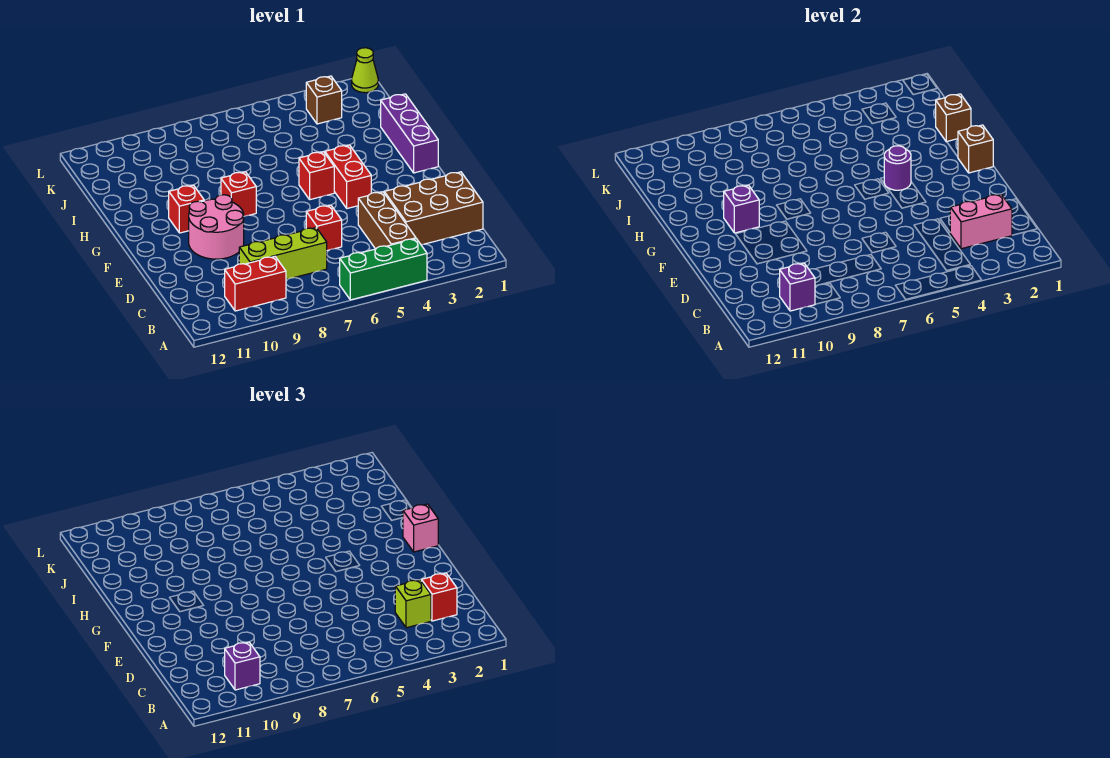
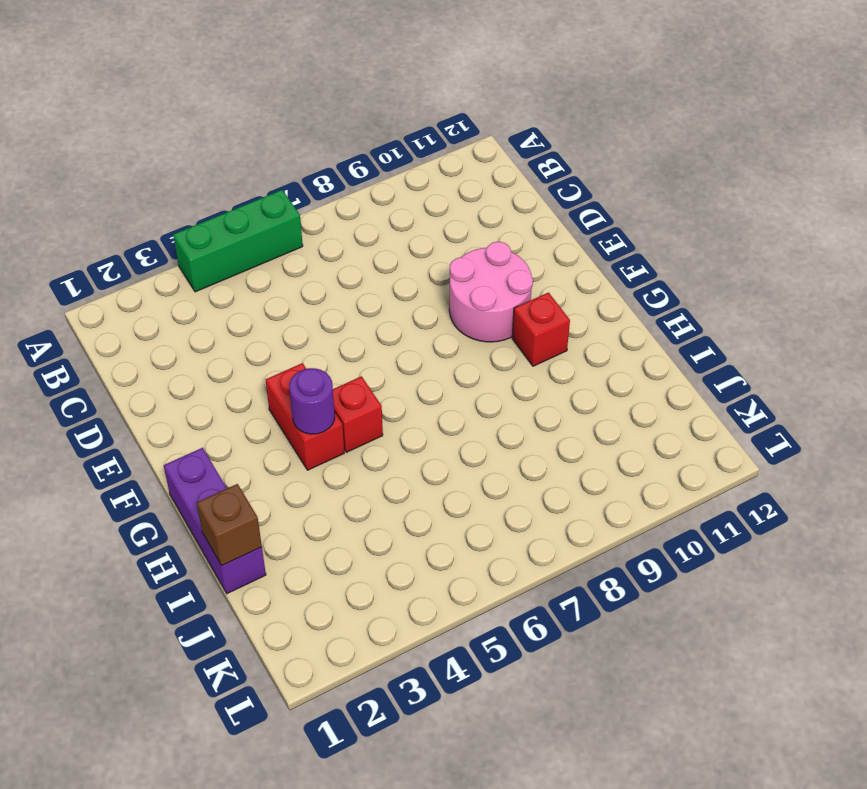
none -> brown 1x3 brick [358,192,416,249]
none -> red 1x2 brick [225,257,286,311]
none -> brown 2x3 brick [384,172,483,245]

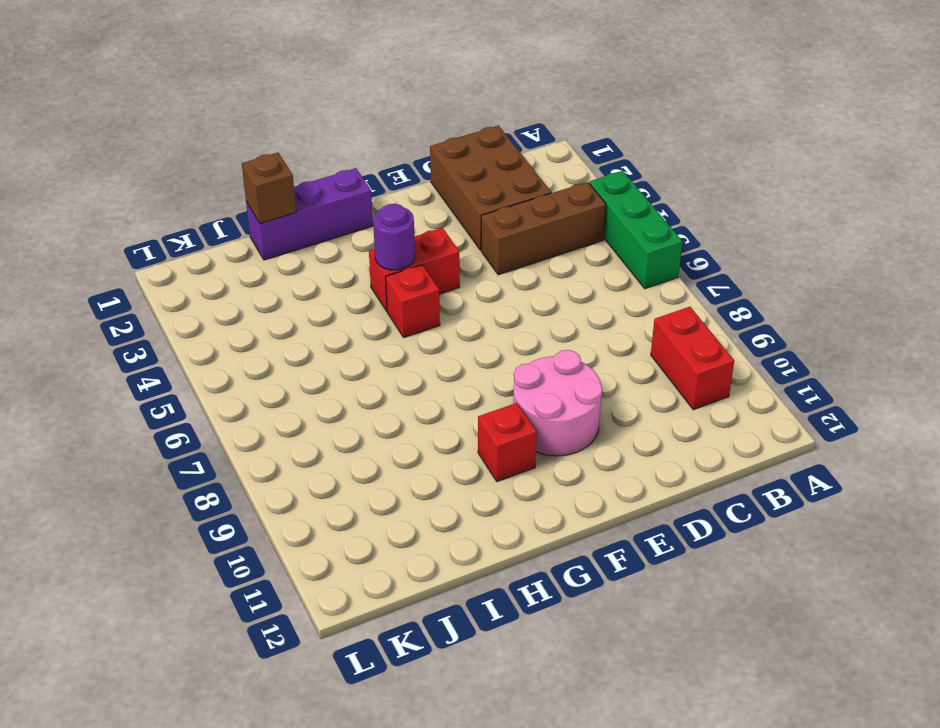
none -> lime 1x3 brick [239,228,327,279]
none -> red 1x1 brick [306,205,342,251]
none -> red 1x1 brick [221,172,256,216]

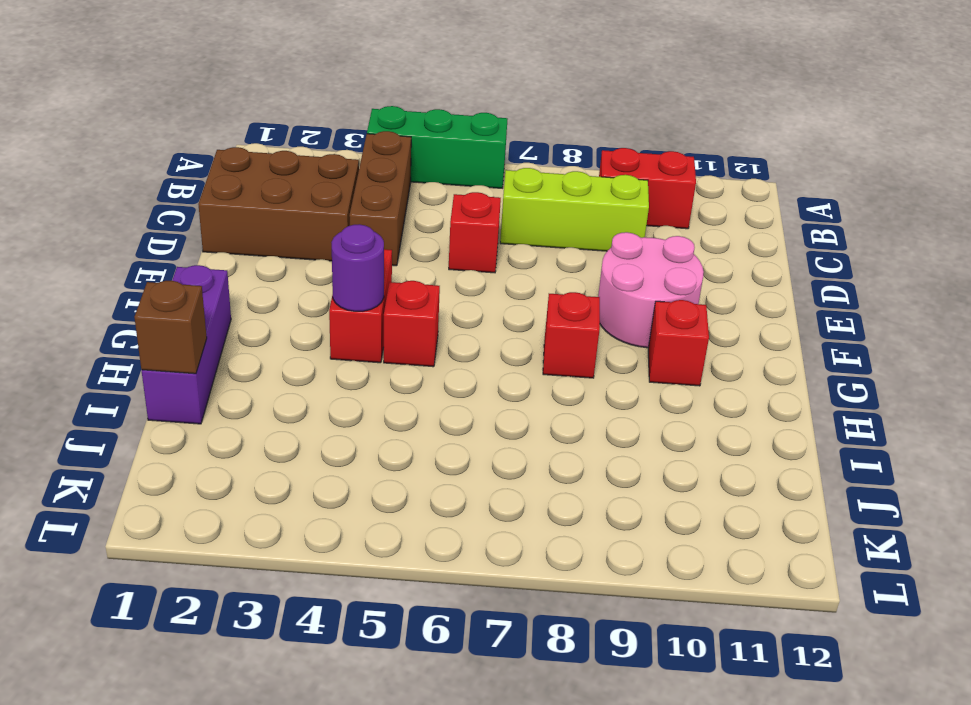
none -> brown 1x1 brick [306,76,342,124]
none -> lime 1x1 cone [352,48,378,93]
none -> purple 1x1 brick [780,263,815,311]

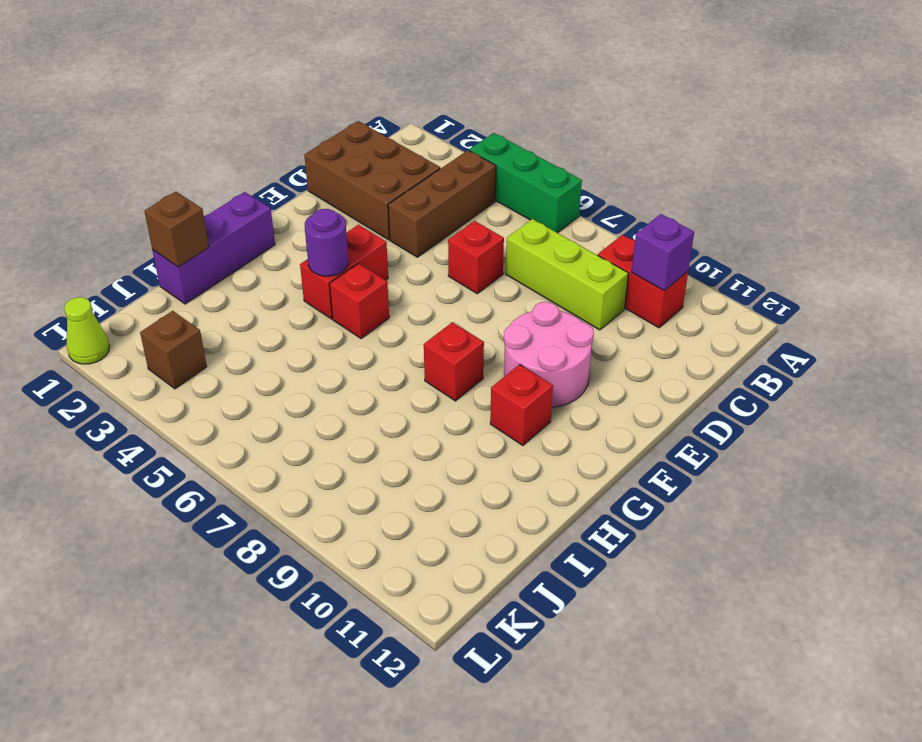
none -> pink 1x2 brick [950,194,1012,249]
none -> brown 1x1 brick [958,125,993,173]
none -> purple 1x1 brick [724,185,759,233]

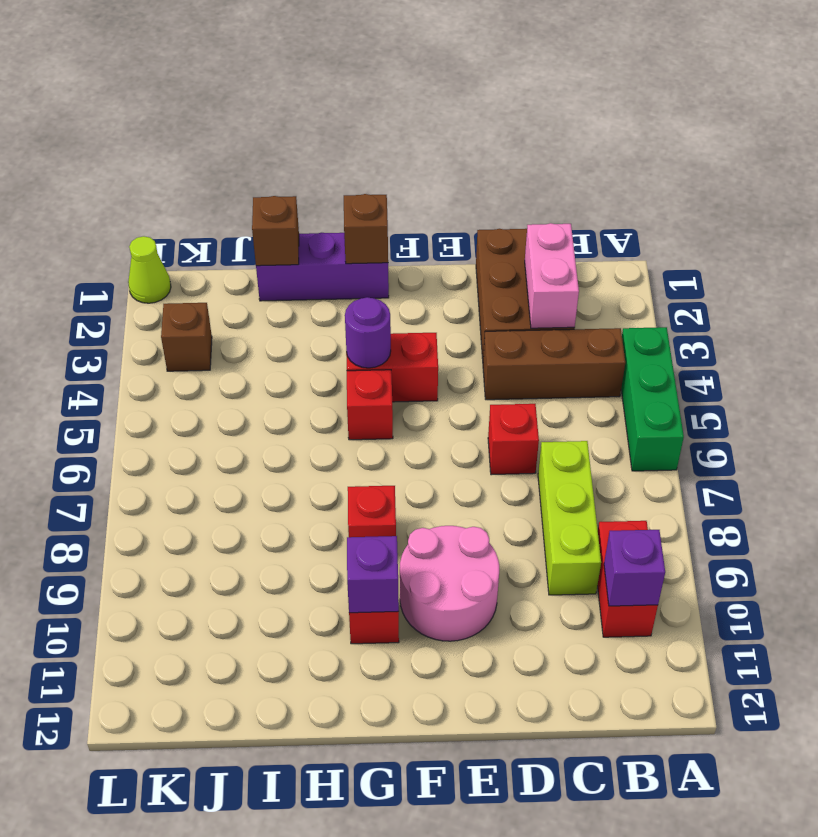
none -> purple 1x1 brick [225,642,260,690]
none -> red 1x1 brick [422,573,457,621]
none -> lime 1x1 brick [395,580,431,628]

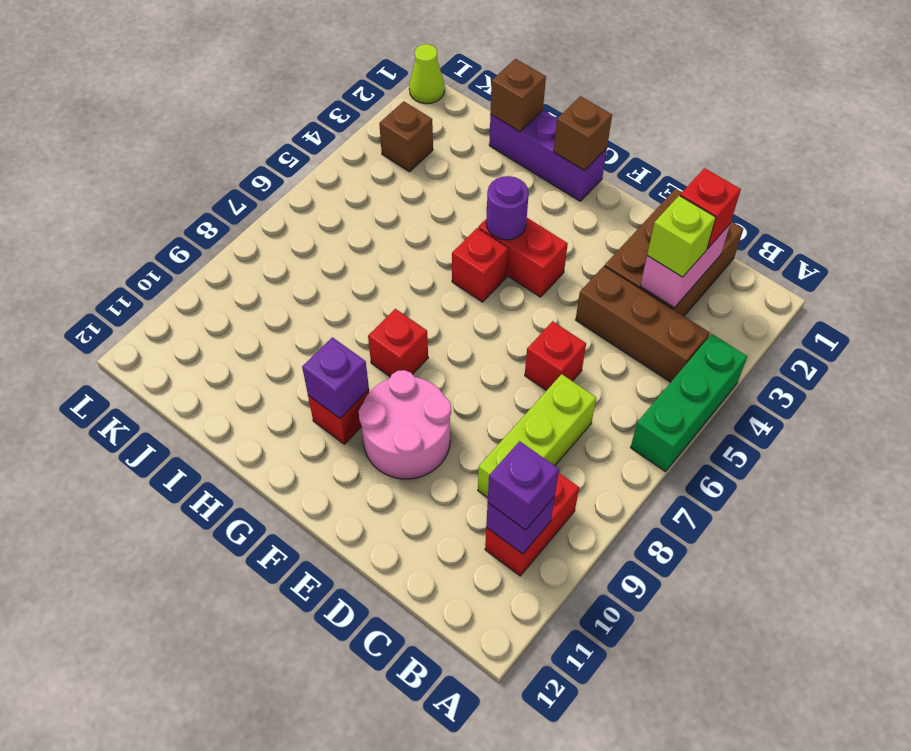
none -> pink 1x1 brick [403,504,438,552]

